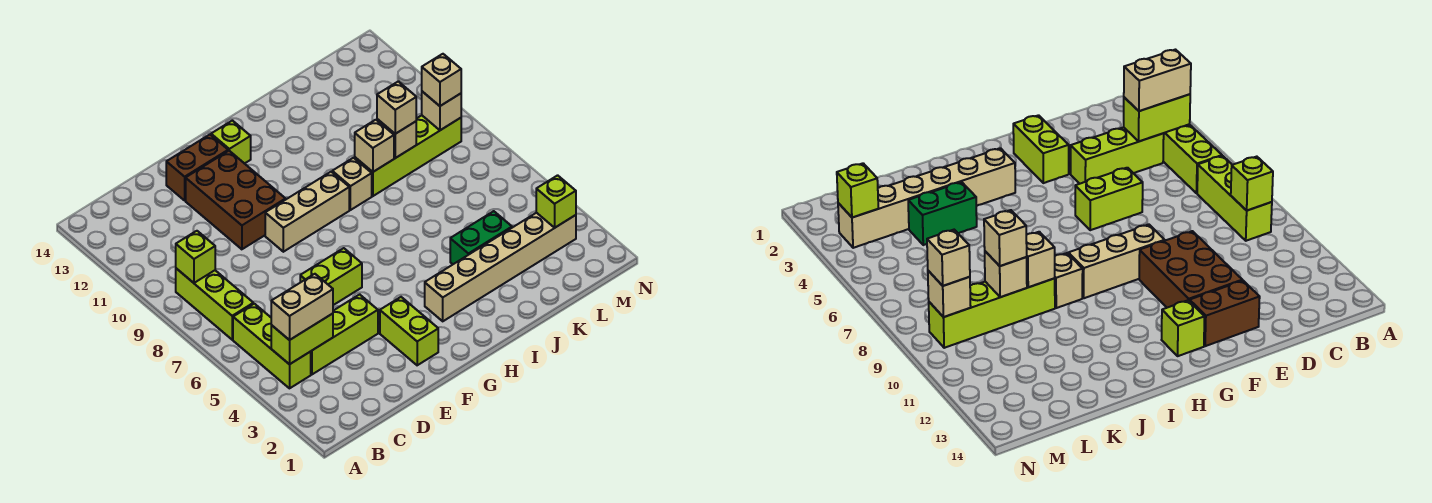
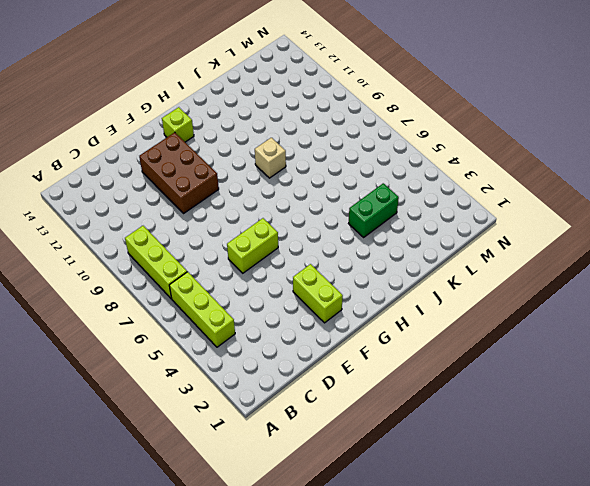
none -> lime 1x3 brick [311,294,378,374]
none -> brown 1x2 brick [166,135,228,200]
none -> tan 1x3 brick [265,172,349,252]

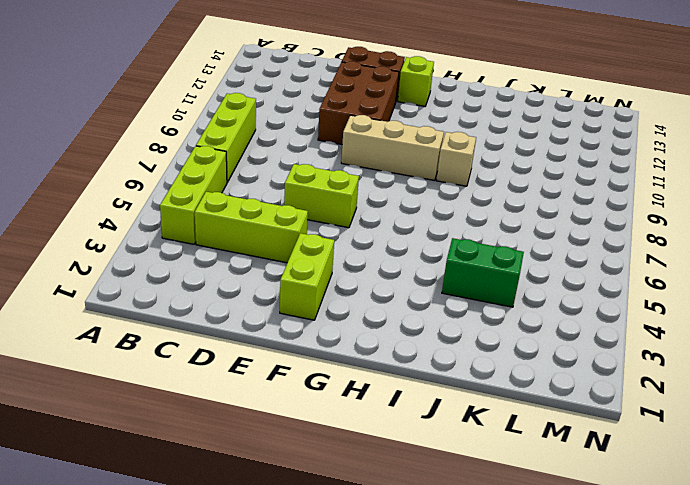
none -> tan 1x6 brick [425,213,576,321]
none -> lime 1x4 brick [355,115,461,196]
none -> lime 1x2 brick [271,314,333,364]

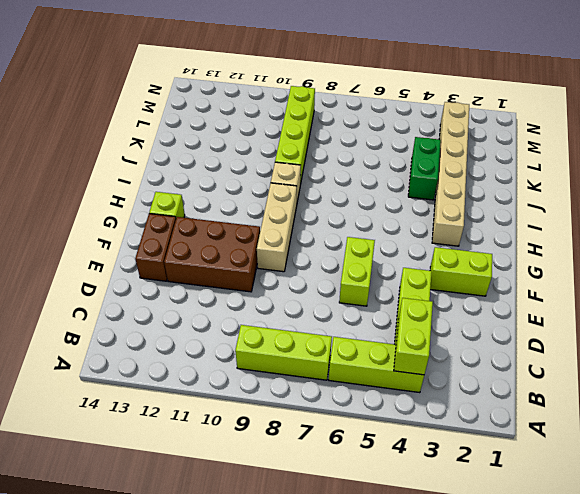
none -> lime 1x1 brick [176,231,215,283]
none -> tan 1x1 brick [355,120,394,172]
none -> tan 1x1 brick [377,119,416,158]

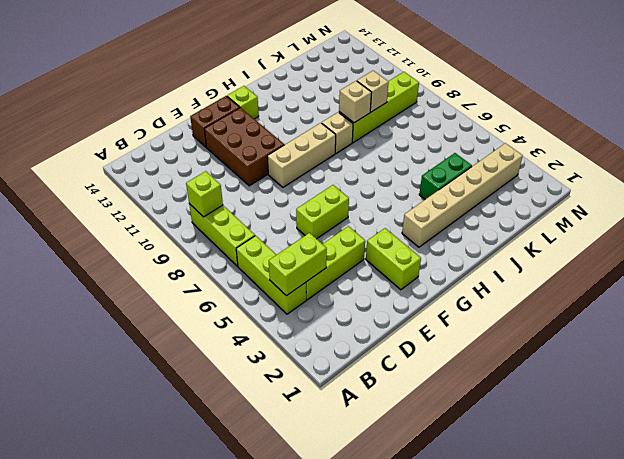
none -> lime 1x1 brick [536,175,576,228]
none -> tan 1x1 brick [422,91,461,130]
none -> tan 1x2 brick [271,274,333,340]

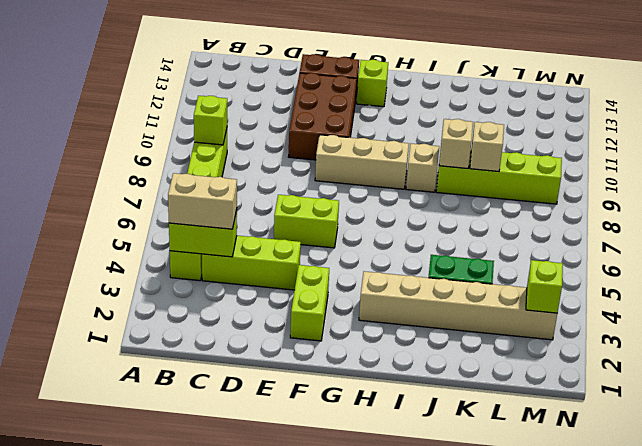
none -> tan 1x1 brick [422,91,461,130]
none -> tan 1x1 brick [377,81,416,134]
none -> tan 1x1 brick [422,54,461,106]

